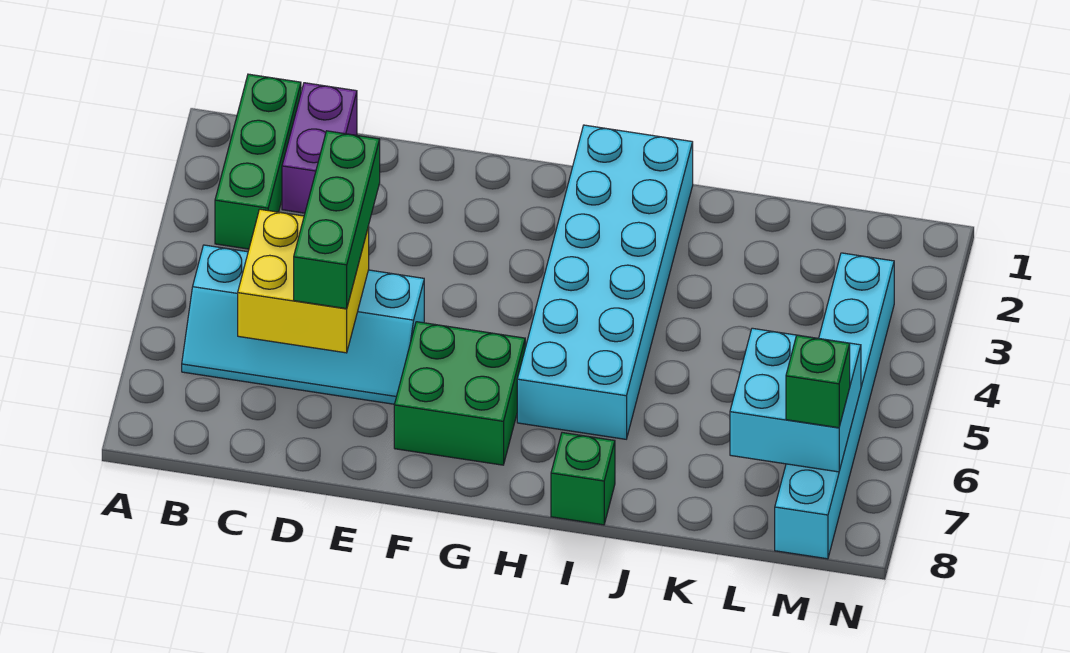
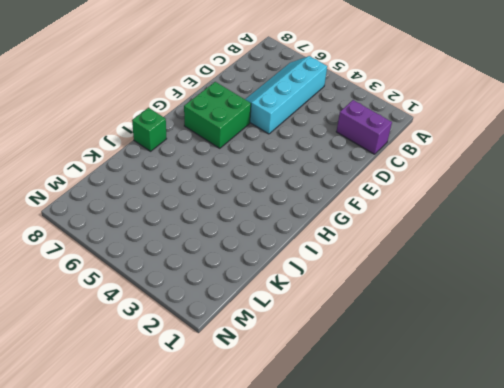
none -> green 1x3 brick [215,74,301,249]
none -> cyan 2x6 brick [517,125,693,439]

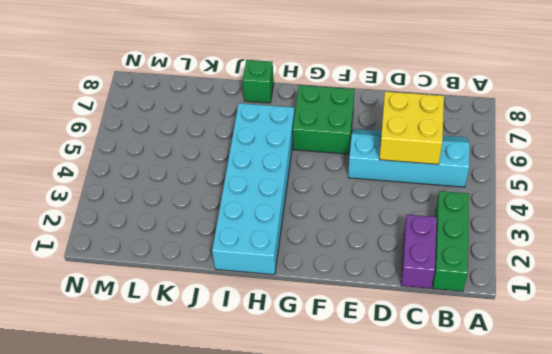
none -> cyan 1x6 brick [775,253,894,559]
none -> cyan 2x2 brick [730,328,861,472]

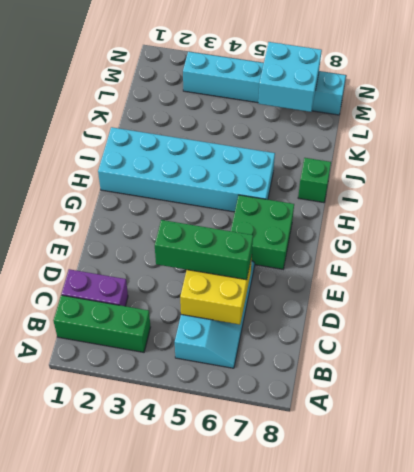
none -> green 1x1 brick [786,335,850,428]

